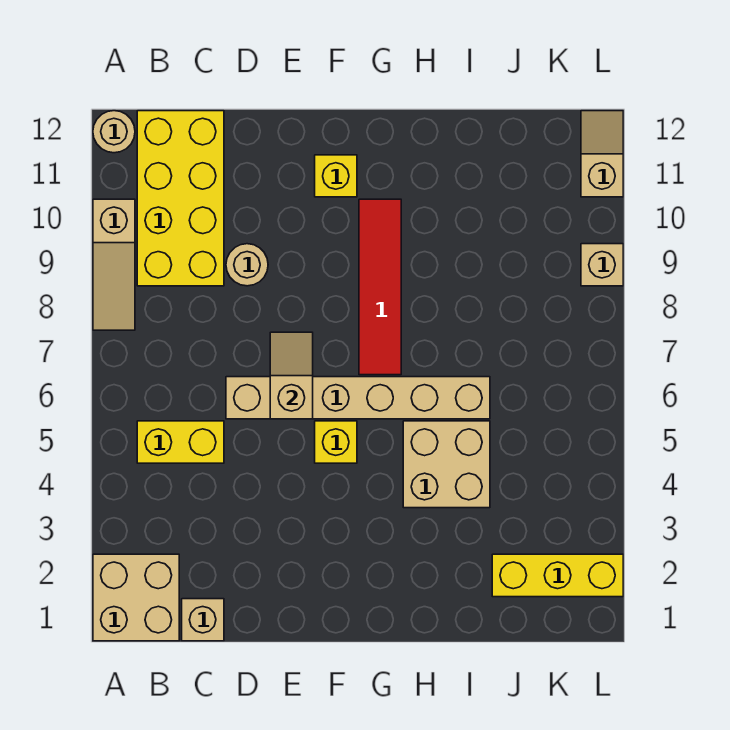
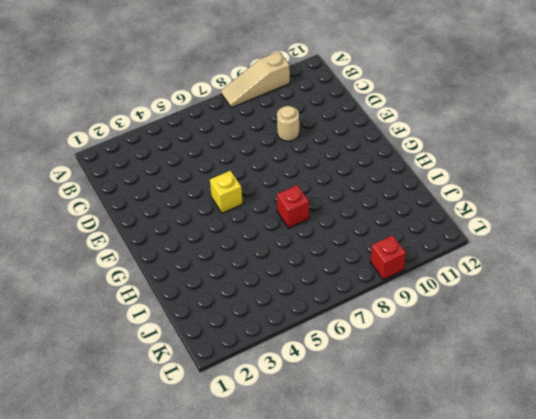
red 1x1 brick [277,185,309,228] -> none
red 1x1 brick [370,235,406,280] -> tan 1x1 brick [581,244,623,286]
none -> tan 2x2 brick [93,554,179,641]
none -> tan 1x1 round brick [93,111,135,153]
none -> yellow 1x2 brick [137,421,224,463]

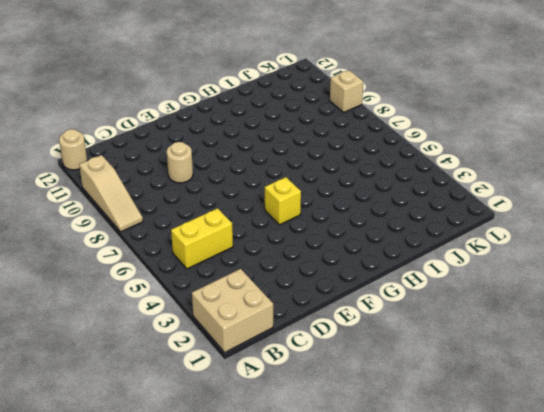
none -> yellow 2x4 brick [137,111,224,286]
none -> tan 1x1 brick [182,599,224,641]
none -> tan 1x6 brick [226,377,490,419]

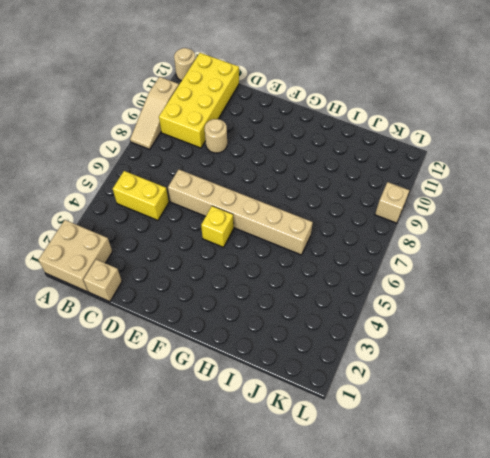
none -> yellow 1x1 brick [315,155,357,197]
none -> red 1x4 tile [359,199,401,375]
none -> tan 2x2 brick [403,421,490,508]

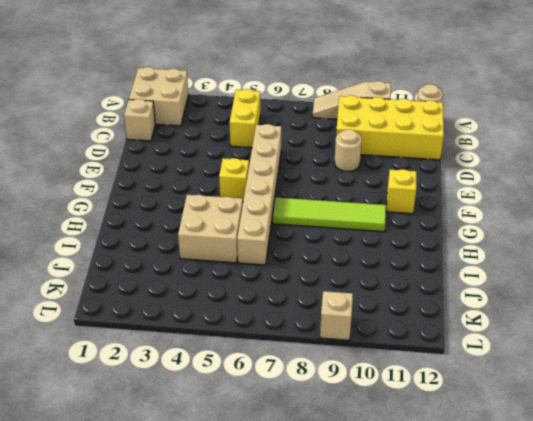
lime 1x4 tile [273,197,386,232] -> red 1x4 tile [359,199,401,375]
none -> yellow 1x3 brick [492,554,623,597]
none -> tan 1x2 slope [581,111,623,197]
none -> tan 1x2 slope [270,332,313,419]

